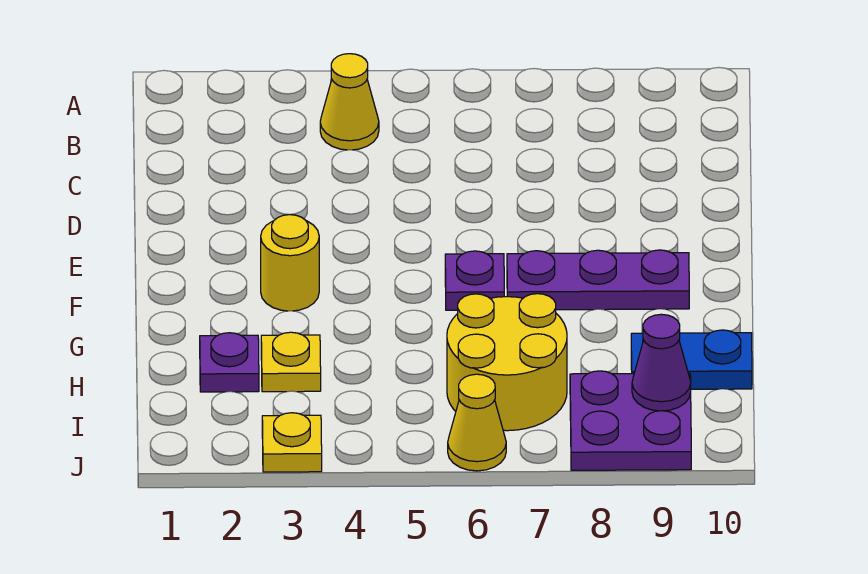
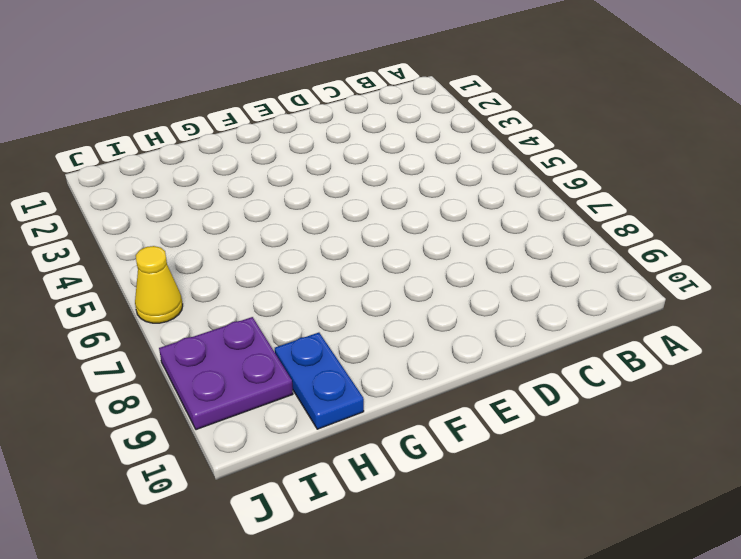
none -> yellow 1x1 cone [320,54,379,150]
none -> yellow 1x1 round brick [261,215,319,311]
none -> purple 1x1 plate [445,251,504,310]

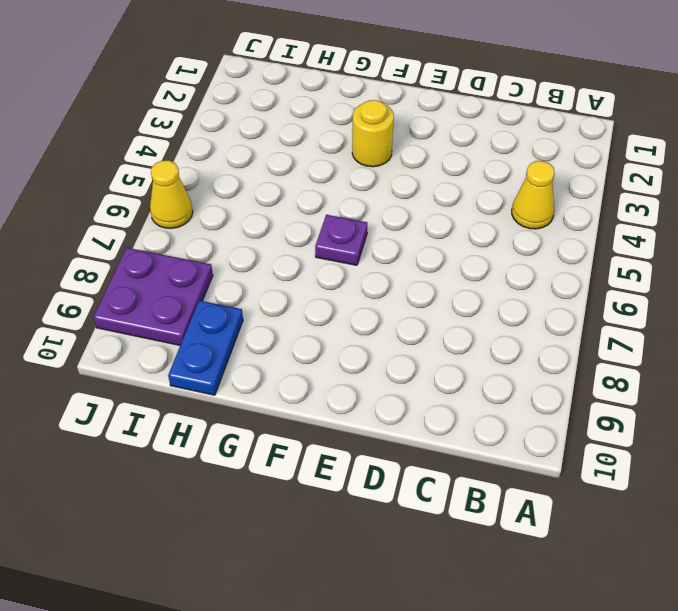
none -> purple 1x3 plate [507,250,689,310]
none -> purple 1x1 plate [200,333,259,392]
none -> yellow 1x1 plate [261,332,321,392]

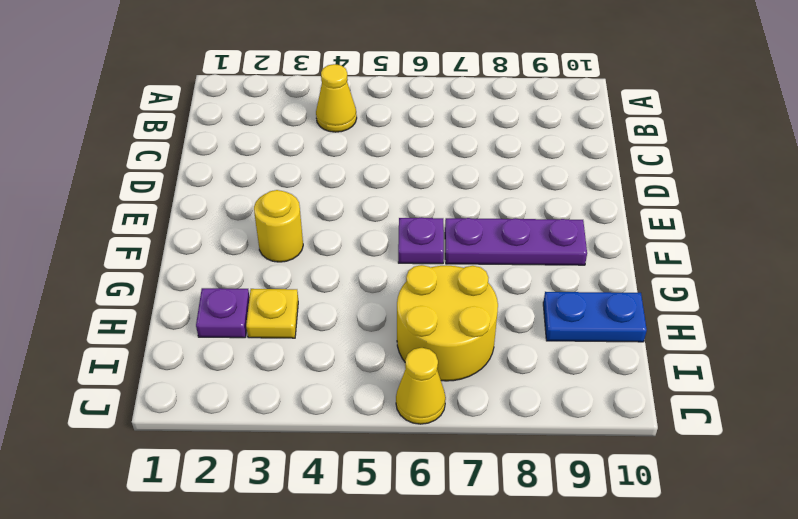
none -> purple 2x2 plate [570,371,691,470]
none -> yellow 1x1 plate [262,413,322,472]
none -> purple 1x1 cone [632,314,691,411]

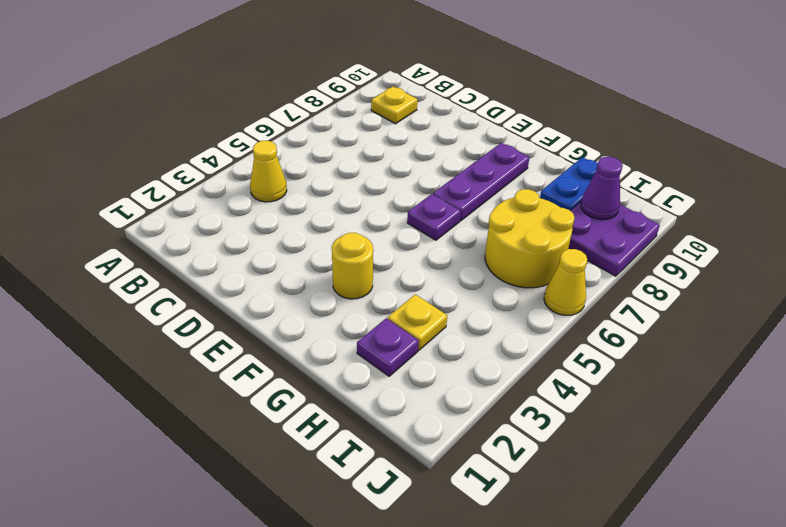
yellow 1x1 plate [371,87,417,124] -> yellow 1x1 plate moved to [262,413,322,472]

